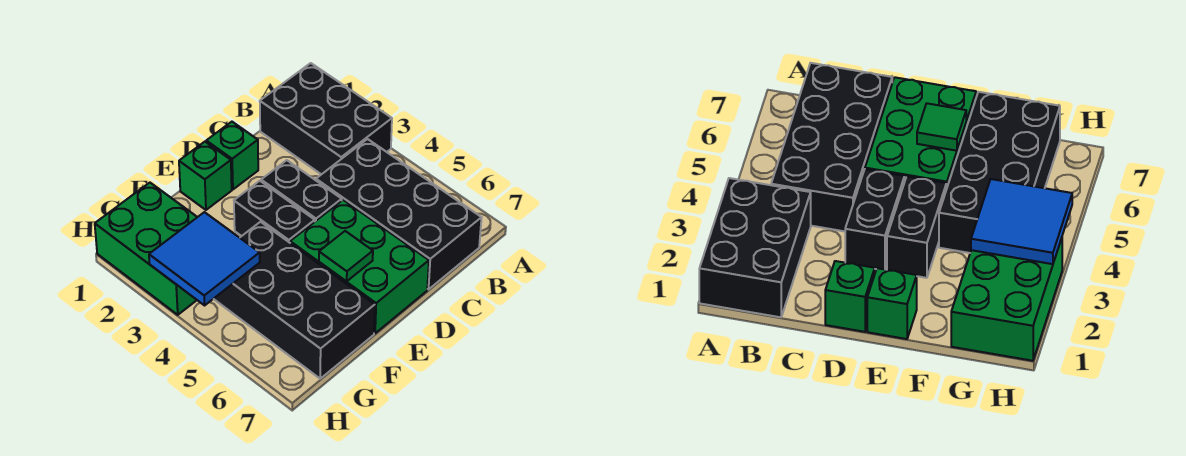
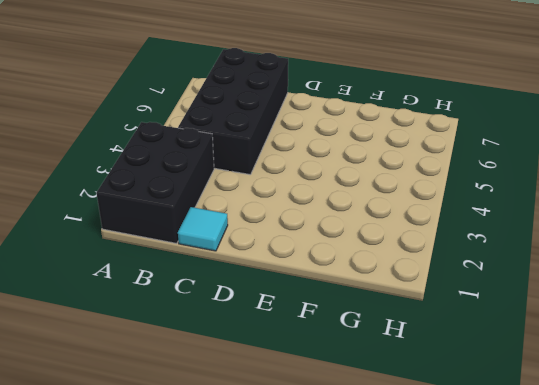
cyan 1x1 tile [178,207,228,251] -> none
none -> green 1x1 brick [206,122,258,189]
none -> black 1x2 brick [261,160,342,221]

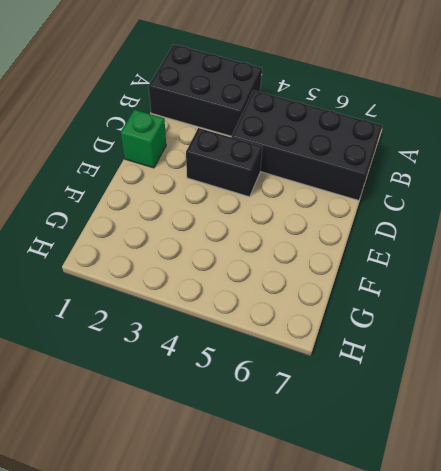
none -> green 2x3 brick [290,200,429,333]
none -> green 1x1 brick [179,142,232,210]

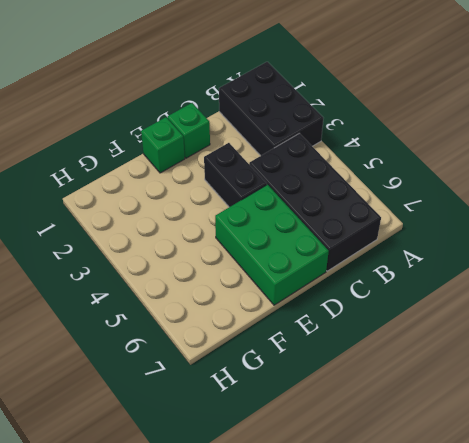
none -> black 1x2 brick [234,181,315,243]
none -> black 2x4 brick [214,222,375,379]

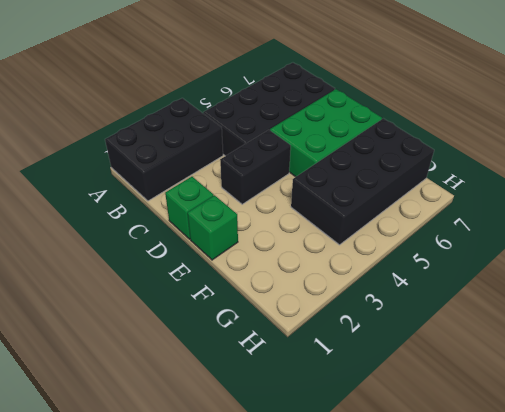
none -> black 1x2 brick [234,181,315,243]
none -> green 2x3 brick [95,183,197,315]

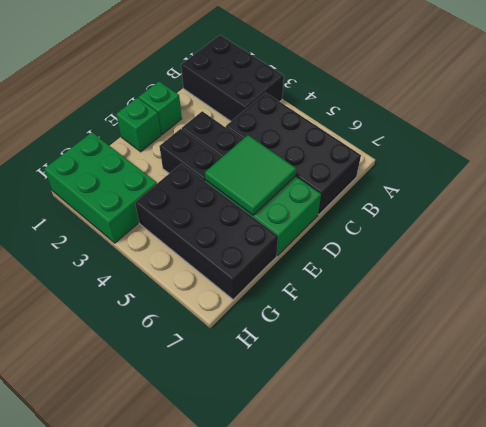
green 2x2 tile [205,135,296,215] -> green 1x1 tile [319,231,373,281]
none -> blue 2x2 tile [149,212,260,305]

